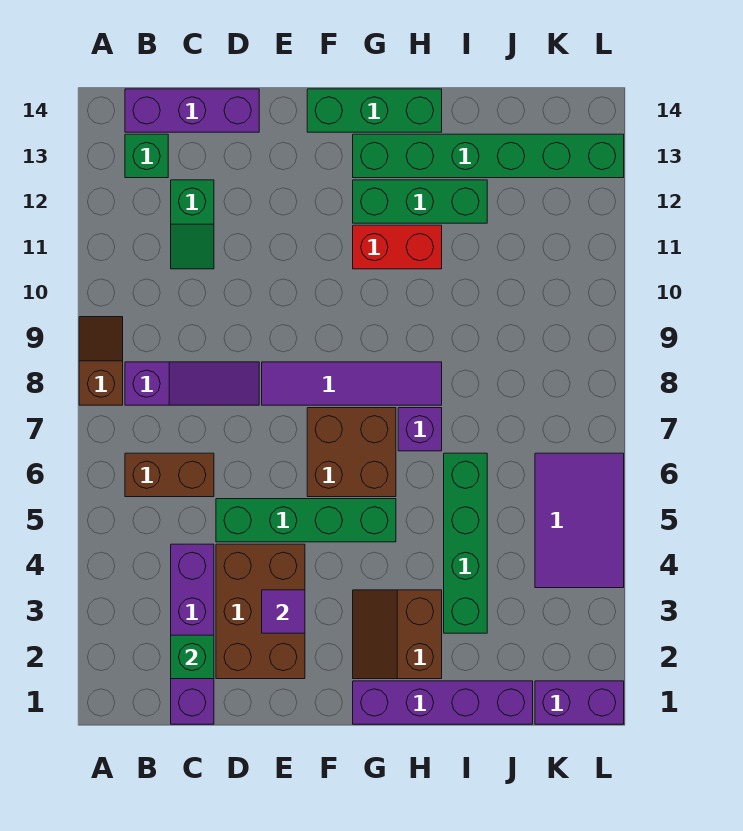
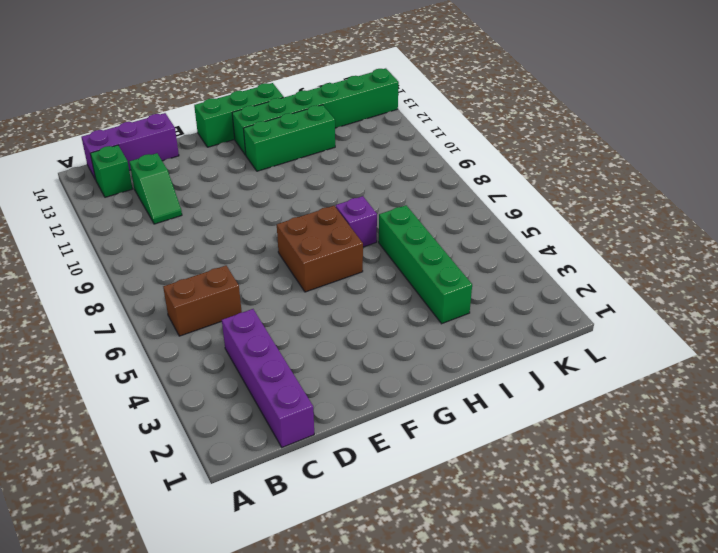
none -> brown 1x2 slope [79,317,123,405]
none -> purple 1x3 slope [125,362,259,405]
none -> brown 2x3 brick [216,544,305,679]

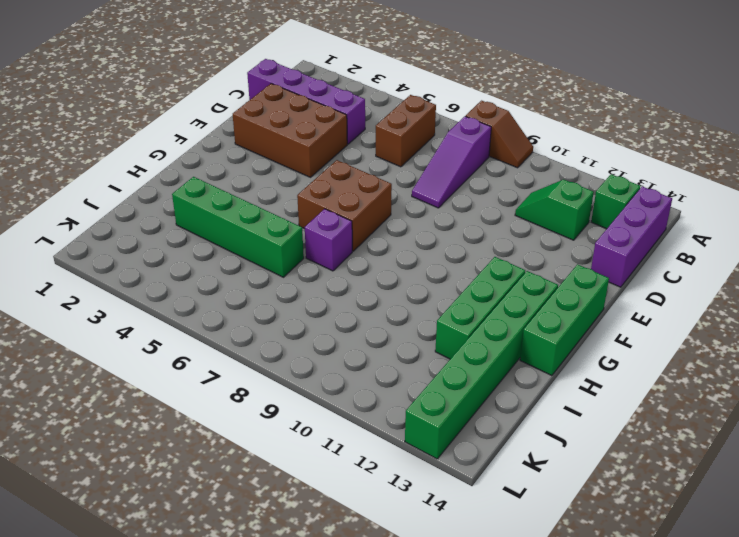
none -> green 1x4 brick [216,499,396,542]
none -> purple 1x4 tile [262,362,442,405]
none -> purple 1x4 brick [353,681,533,724]

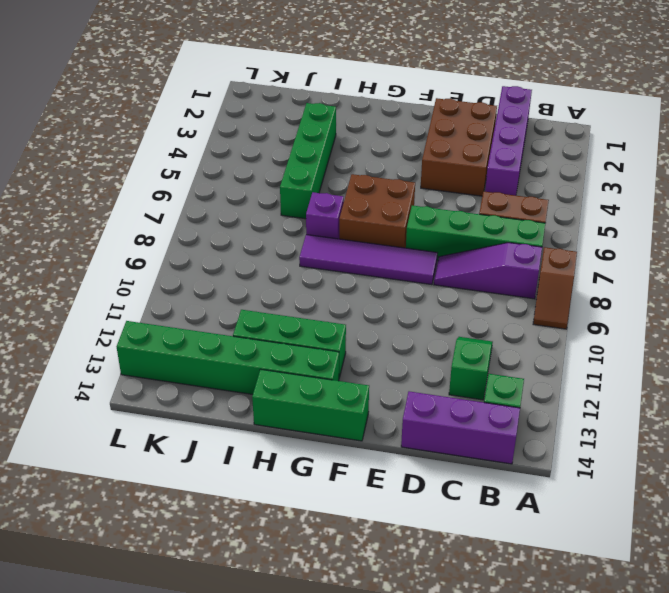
green 1x4 brick [406,206,545,261] -> green 1x4 brick moved to [216,499,396,542]
none -> purple 1x4 brick [353,681,533,724]
none -> brown 2x2 slope [353,590,442,679]
none -> red 1x2 brick [353,225,442,269]

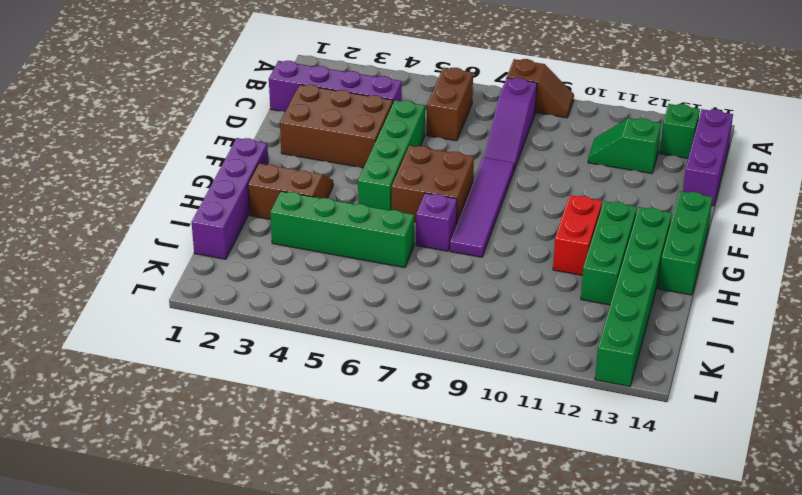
none -> purple 1x2 brick [535,681,624,724]
none -> purple 2x3 tile [535,453,624,588]
none -> green 1x1 brick [171,635,214,679]

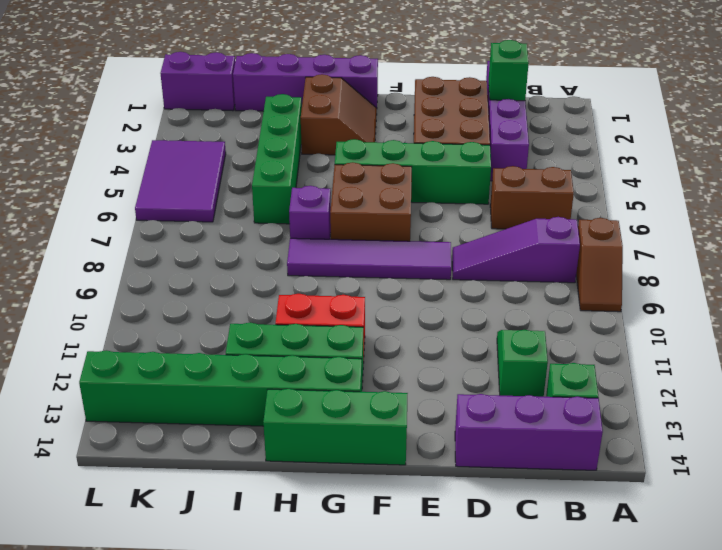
none -> purple 1x1 tile [262,590,305,633]

